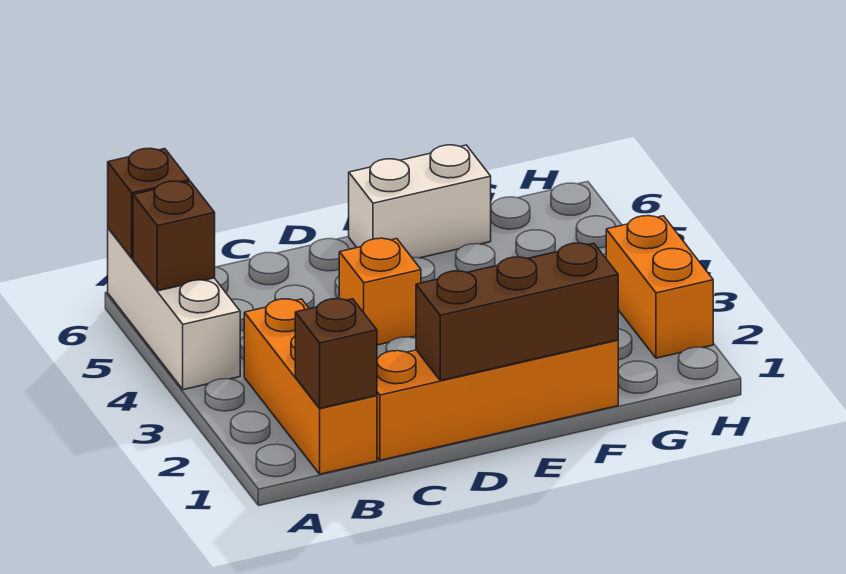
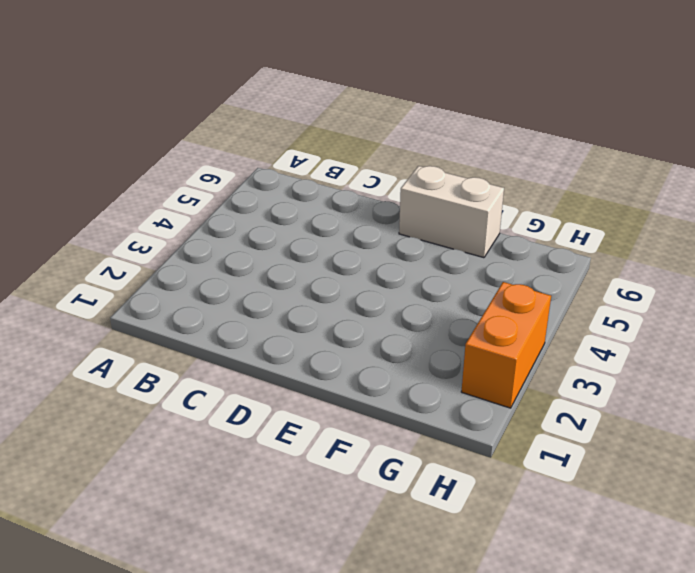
none -> white 1x3 brick [108,228,240,390]
none -> orange 1x3 brick [244,299,377,474]

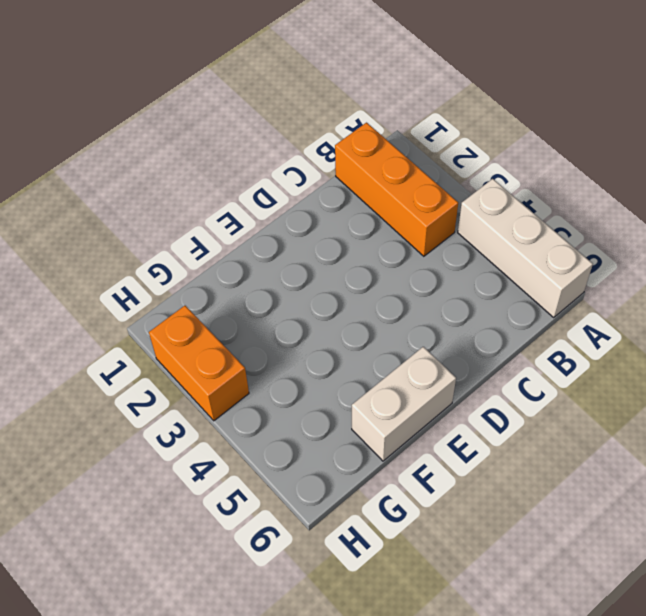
none -> orange 1x4 brick [377,340,618,460]
none -> orange 1x1 brick [339,238,421,345]

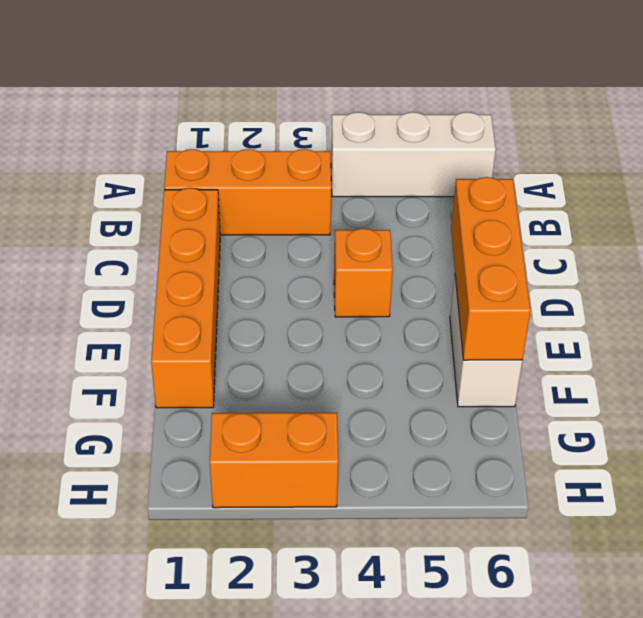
orange 1x3 brick [451,177,531,360] -> none
none -> brown 1x1 brick [133,181,215,291]
none -> brown 1x1 brick [108,148,189,258]

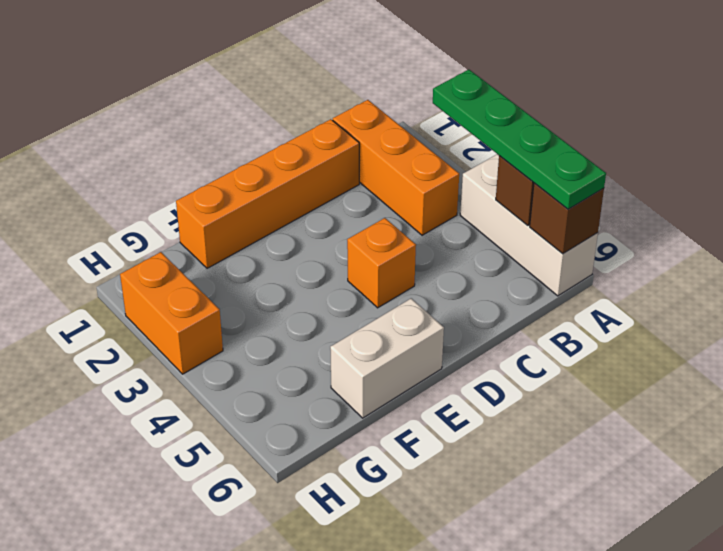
green 1x4 plate [433,70,606,209] -> none
none -> brown 1x1 brick [295,299,377,408]
none -> brown 1x3 brick [416,243,618,381]

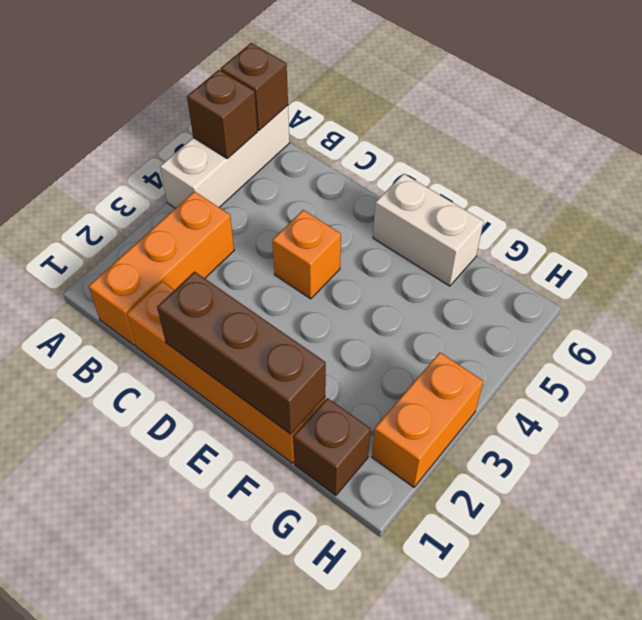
brown 1x1 brick [293,398,371,495] -> brown 1x1 brick moved to [295,299,377,408]

